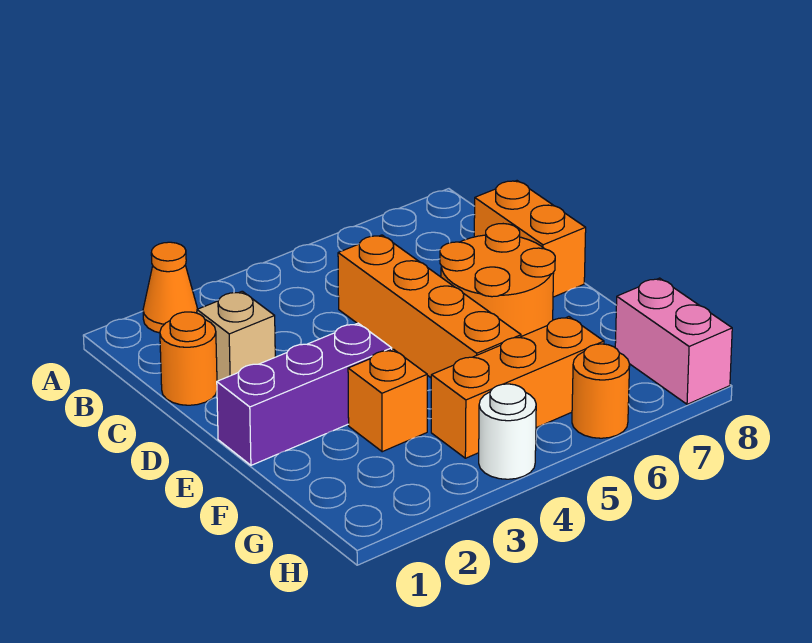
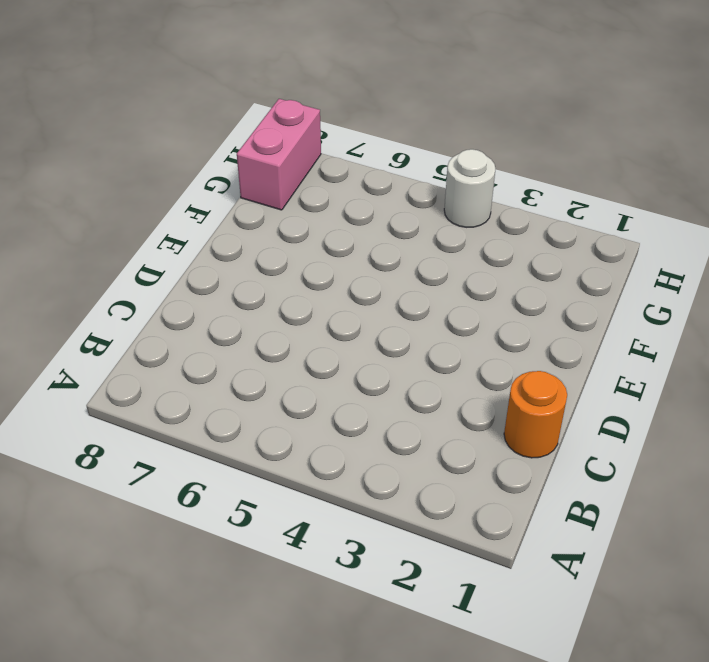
none -> orange 1x1 cone [143,242,197,333]
none -> tan 1x1 brick [197,291,275,381]
none -> orange 1x4 brick [338,235,521,378]

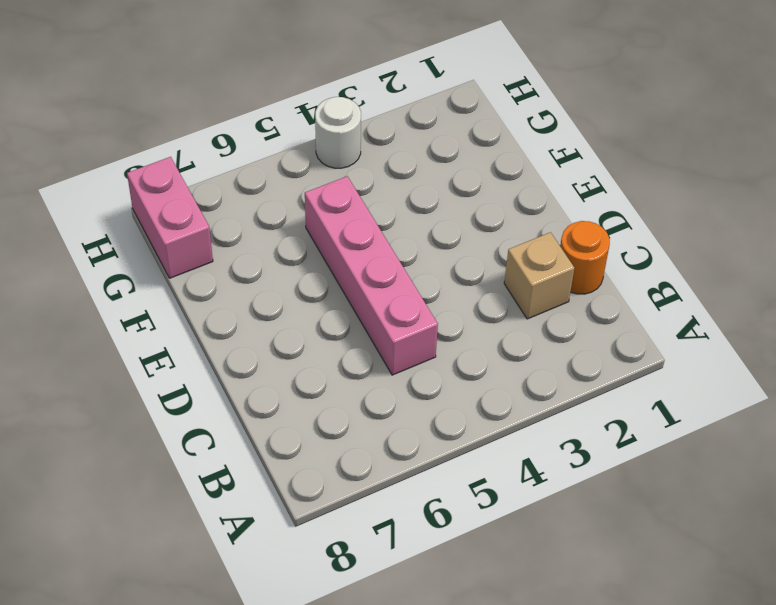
pink 1x4 brick [305,176,438,375] -> orange 1x4 brick [338,235,521,378]
none -> orange 1x1 cone [143,242,197,333]
none -> orange 1x2 brick [474,181,586,297]
none -> orange 2x2 round brick [440,224,555,336]

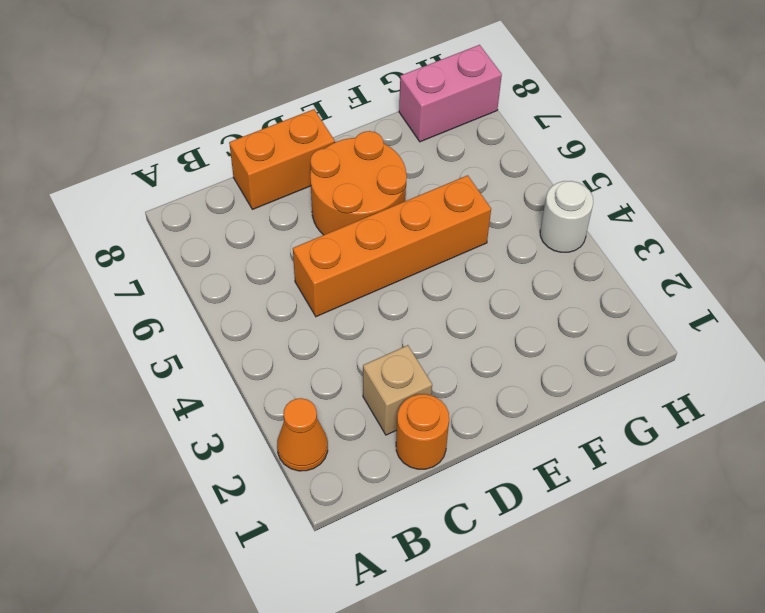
none -> purple 1x3 brick [217,323,392,465]
none -> orange 1x1 brick [348,349,427,452]
none -> orange 1x3 brick [431,317,604,458]

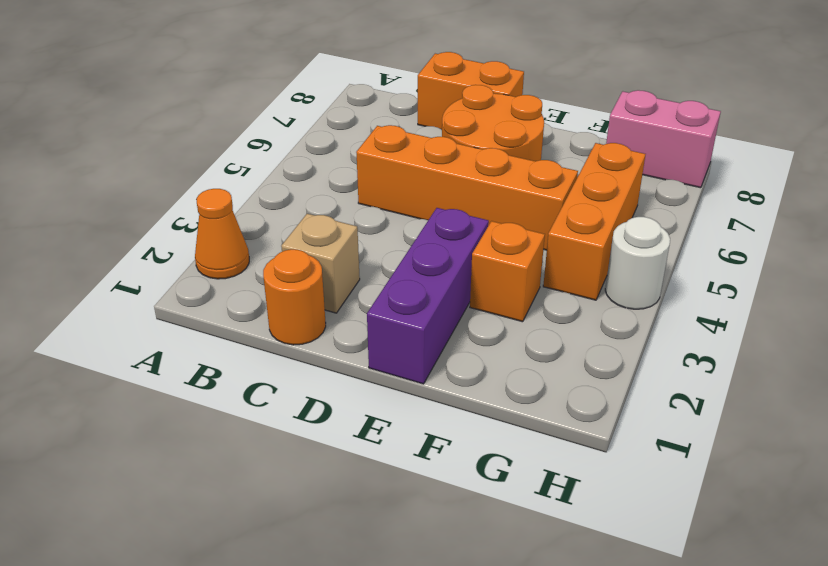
none -> orange 1x1 round brick [572,344,630,438]

